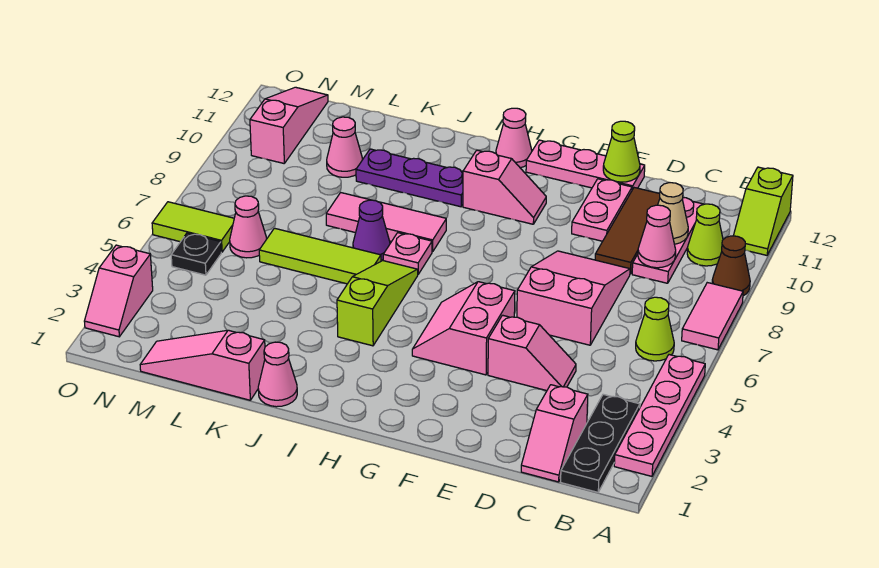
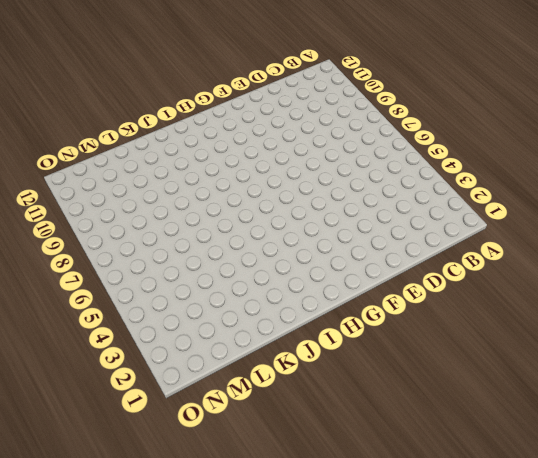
none -> pink 1x4 plate [614,355,705,476]
none -> pink 1x2 tile [682,283,743,350]
none -> brown 1x1 cone [712,236,750,296]
none -> lime 1x2 slope [733,167,793,255]

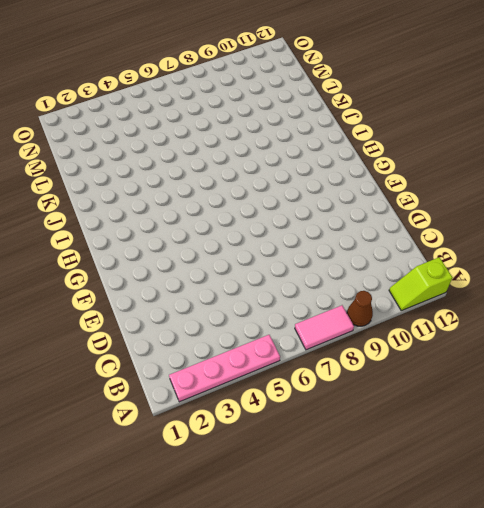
none -> black 1x3 plate [561,394,640,492]
none -> lime 1x1 cone [636,297,674,361]
none -> lime 1x1 cone [687,204,723,266]
none -> pink 1x2 slope [521,385,588,482]

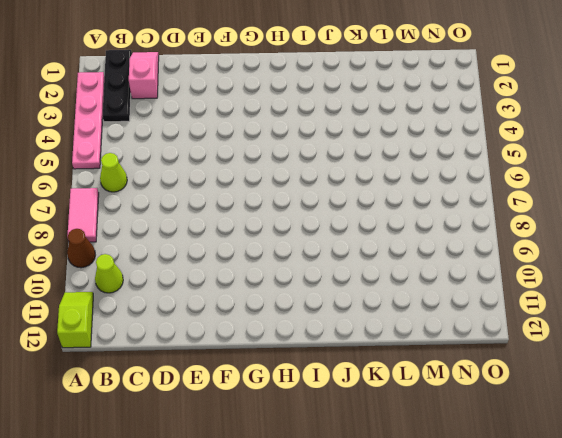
none -> pink 1x3 plate [632,198,704,283]
none -> pink 1x2 slope [488,315,576,391]
none -> pink 2x3 slope [517,251,630,345]
none -> brown 1x3 tile [595,188,660,274]

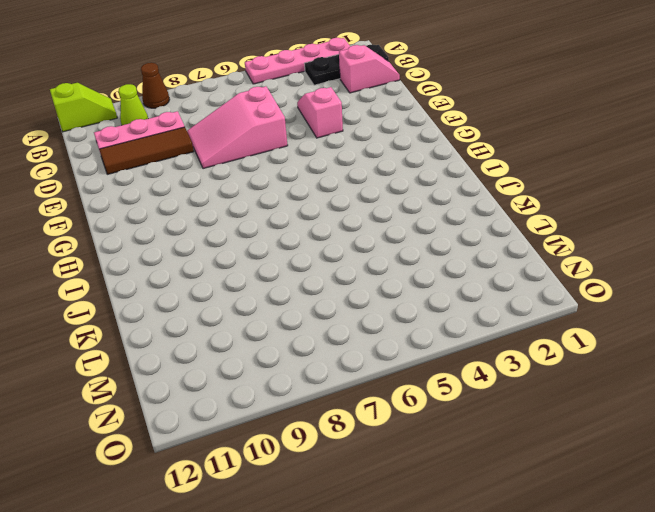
none -> pink 1x2 tile [682,283,743,350]
none -> lime 1x1 cone [636,297,674,361]
none -> pink 1x2 plate [572,179,632,241]
none -> pink 1x3 plate [526,140,645,190]

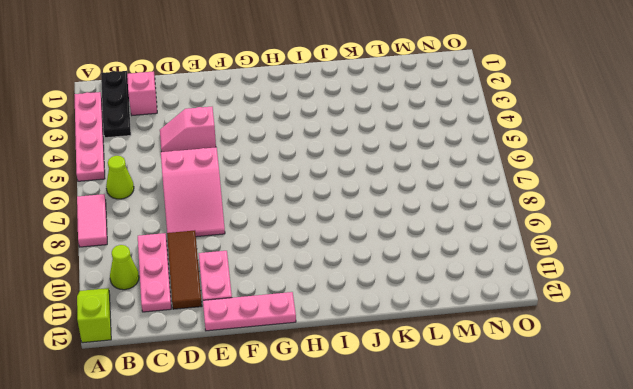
none -> brown 1x1 cone [712,236,750,296]
none -> pink 2x2 slope [412,282,515,375]
none -> pink 1x2 slope [463,150,546,224]
none -> pink 1x1 cone [496,108,532,168]

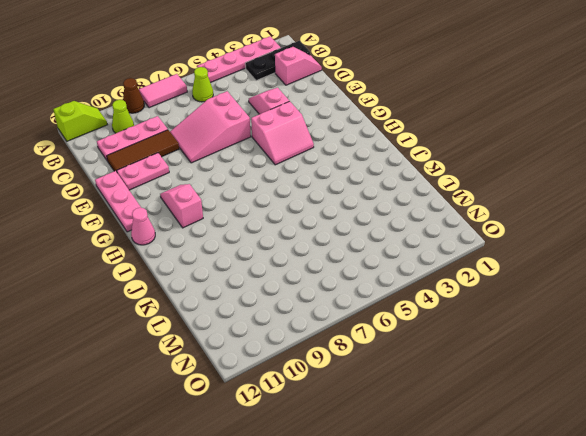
none -> lime 1x3 slope [337,261,418,346]
none -> pink 1x1 plate [383,233,432,274]
none -> pink 1x3 tile [326,193,446,252]
none -> purple 1x3 plate [356,149,463,207]

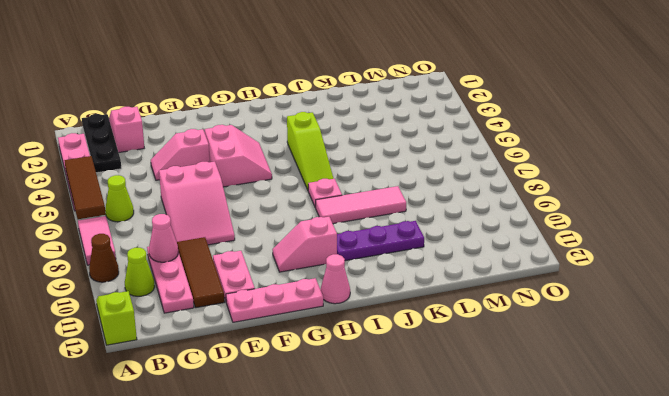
brown 1x3 tile [64,156,106,219] -> none
none -> pink 1x1 cone [258,342,297,407]
none -> lime 1x3 tile [259,228,381,284]
none -> purple 1x1 cone [353,200,390,260]
none -> pink 1x3 slope [140,330,265,400]

